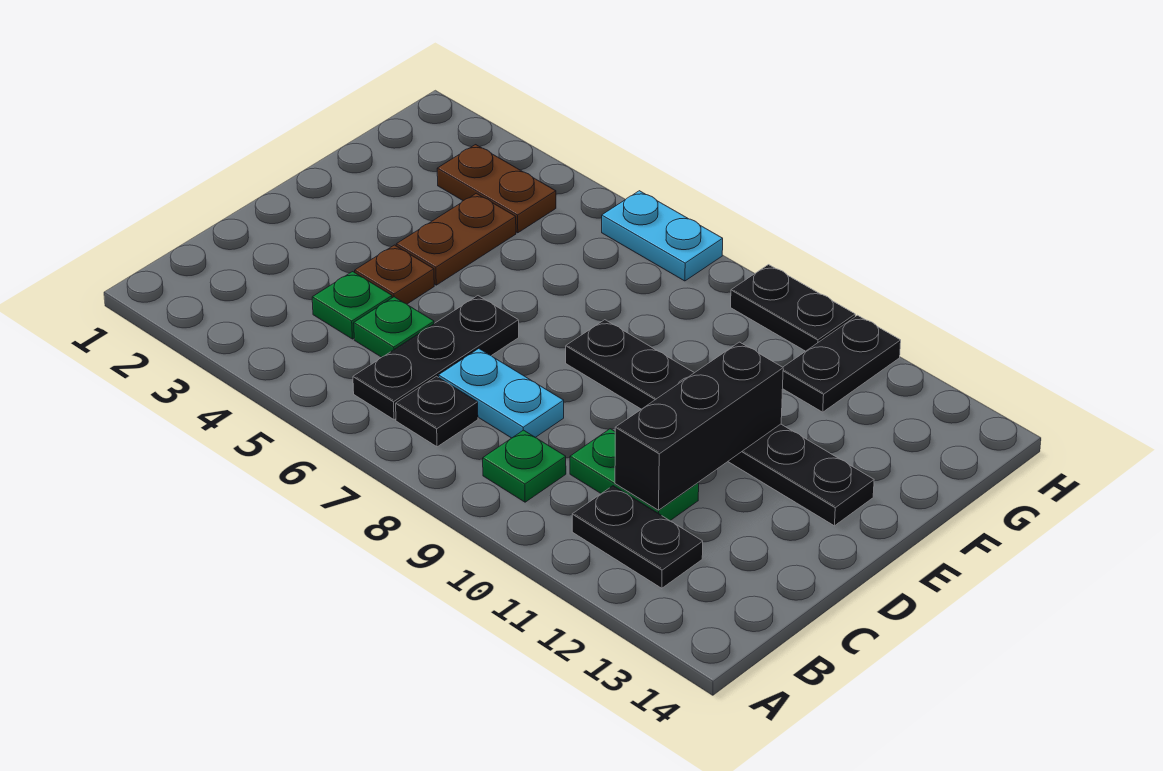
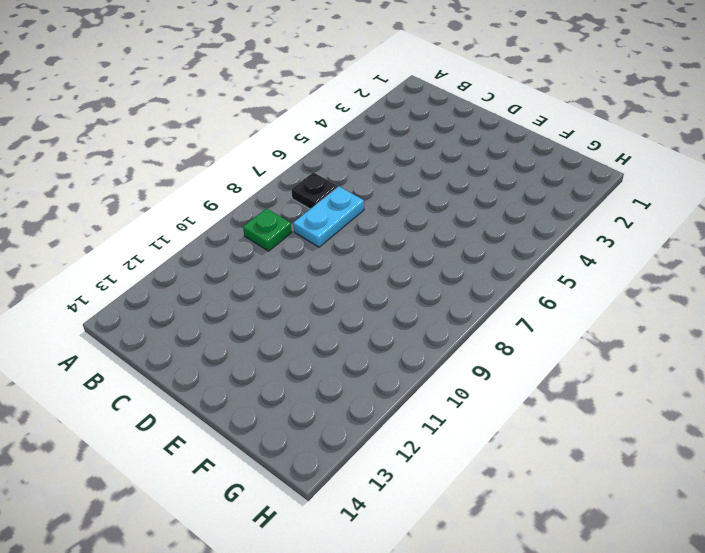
none -> black 1x3 plate [353,296,519,420]
none -> black 1x2 plate [572,486,703,588]
none -> green 1x1 plate [312,272,392,339]

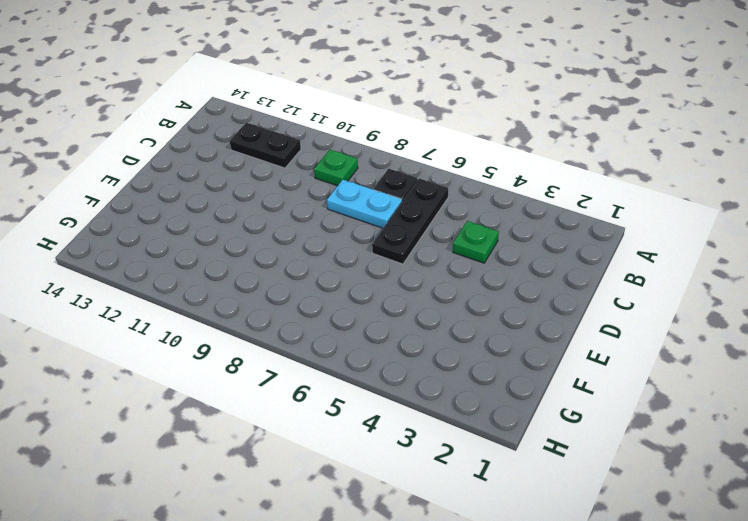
none -> green 1x1 plate [354,297,434,357]
none -> green 1x2 plate [570,429,699,520]
none -> brown 1x1 plate [355,245,434,304]

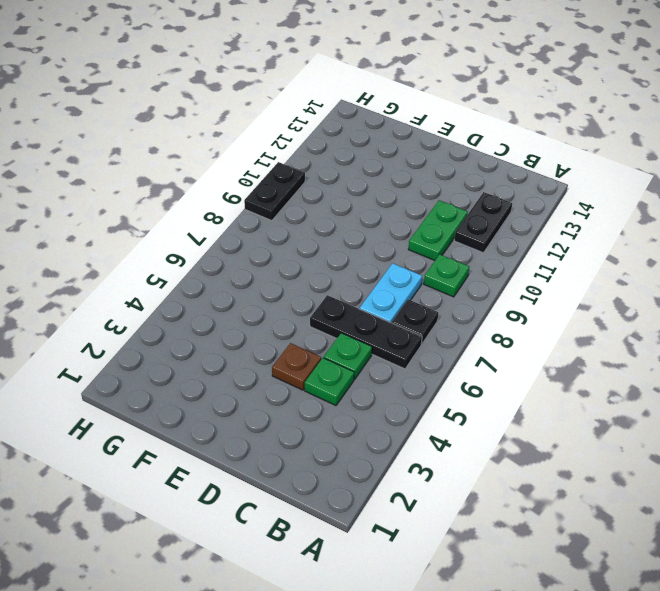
none -> brown 1x2 plate [396,193,516,285]
none -> black 1x6 plate [566,320,874,526]
none -> brown 1x2 plate [437,145,556,233]

